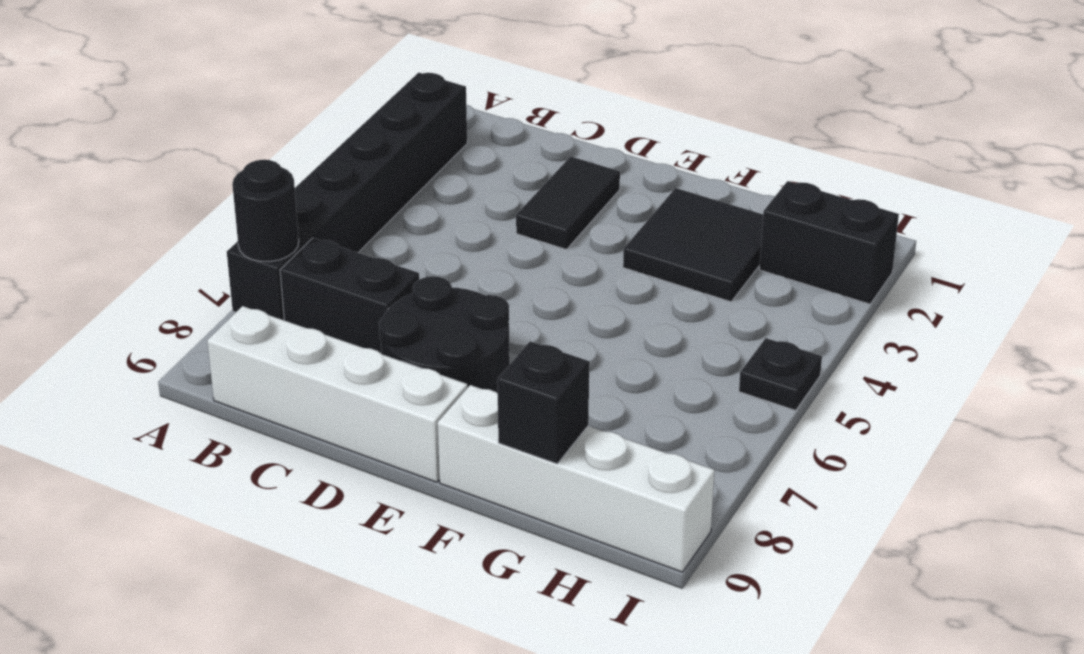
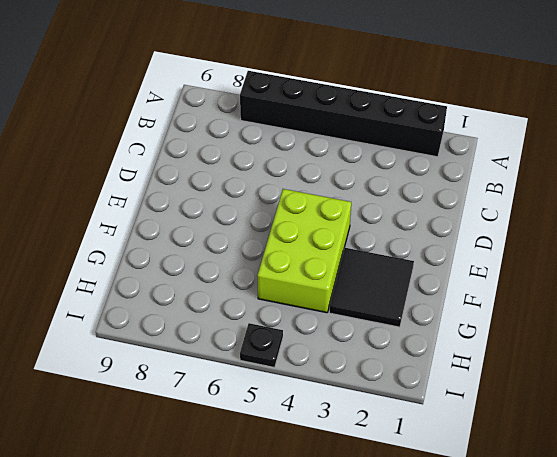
lime 2x3 brick [257,189,351,313] -> none
none -> black 1x2 brick [280,238,419,353]
none -> white 1x4 brick [207,306,467,482]

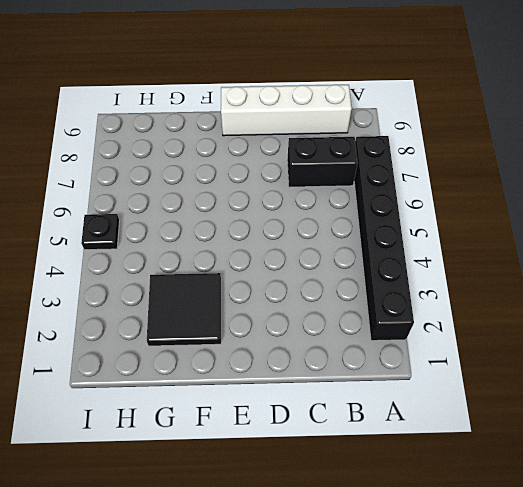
none -> black 1x2 tile [516,156,620,249]
none -> black 2x2 round brick [379,276,510,393]

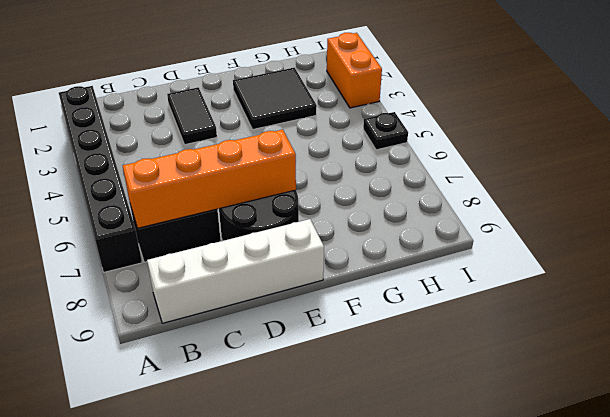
orange 1x4 brick [123,130,296,228] -> none
orange 1x2 brick [327,33,382,108] -> black 1x2 brick [759,181,899,304]
none -> white 1x4 brick [438,385,715,572]
none -> black 1x1 round brick [232,160,299,262]

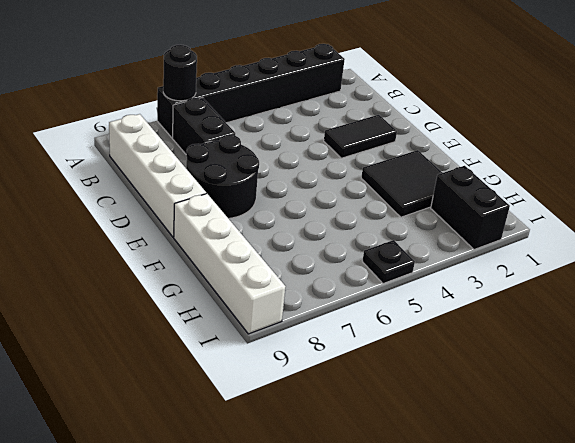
none -> black 1x1 brick [497,341,589,464]

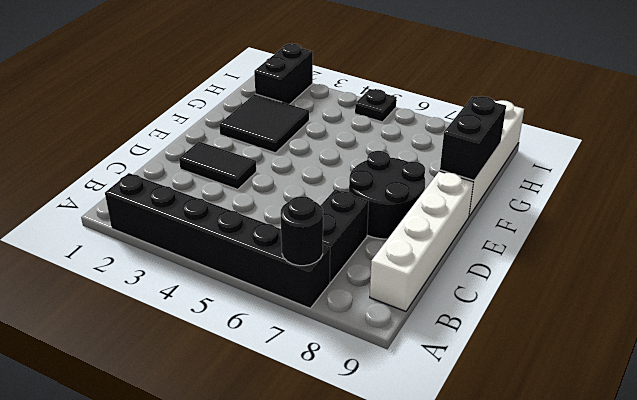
black 1x2 brick [440,96,506,180] -> black 1x1 brick [497,341,589,464]

